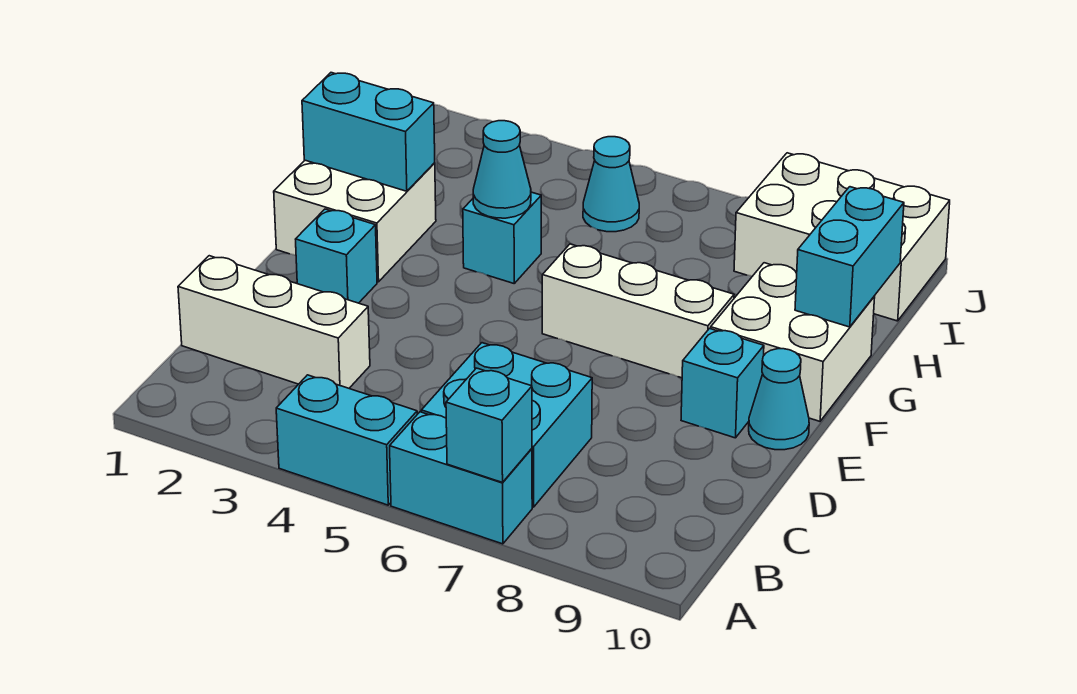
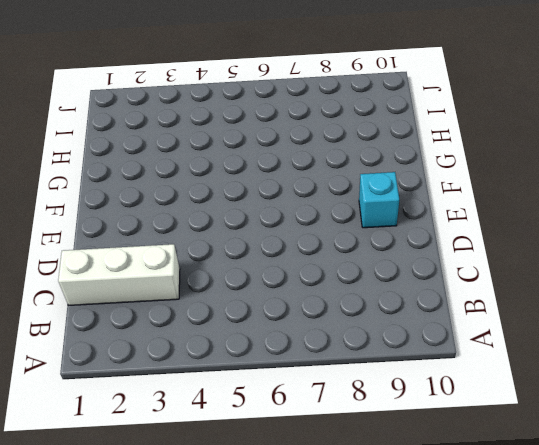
none -> cyan 1x2 brick [276,375,417,505]
none -> cyan 1x2 brick [390,412,532,544]
none -> cyan 2x2 brick [421,343,592,507]

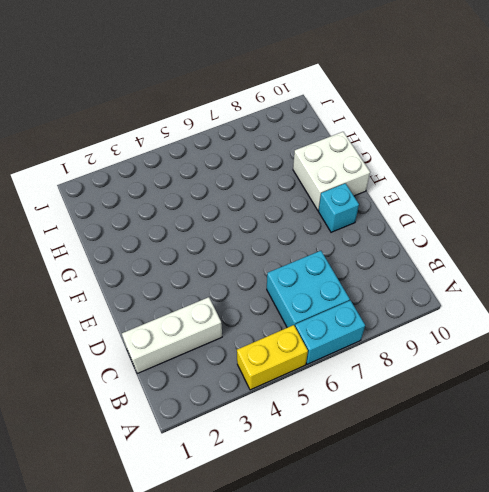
yellow 1x2 brick [237,325,308,390] -> cyan 1x2 brick [276,375,417,505]
none -> cyan 1x1 brick [296,209,377,303]
none -> cyan 1x1 cone [749,349,809,450]
none -> white 2x2 brick [274,160,436,282]

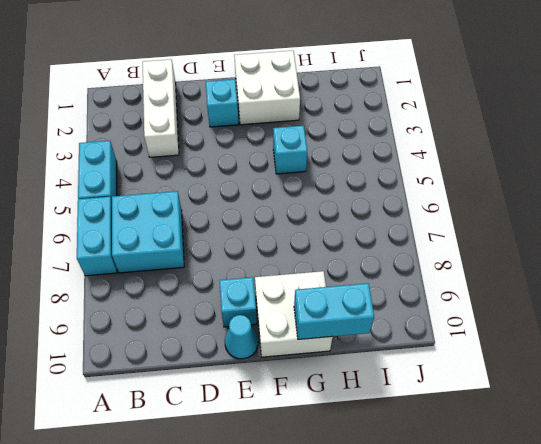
none -> white 1x3 brick [542,244,734,378]
none -> cyan 1x1 cone [583,137,639,232]
none -> white 2x3 brick [734,153,950,321]

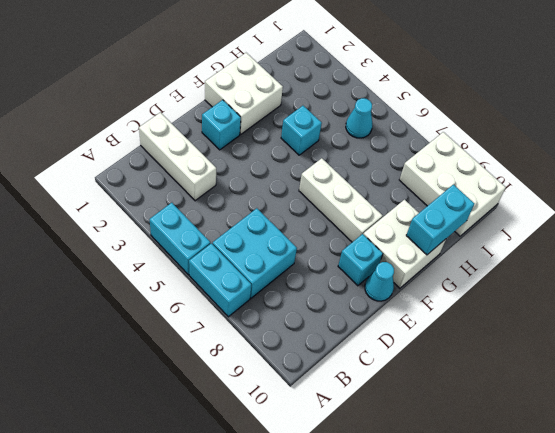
none -> cyan 1x1 brick [446,368,532,482]
none -> cyan 1x2 brick [302,73,435,191]
none -> cyan 1x1 cone [473,121,531,218]

